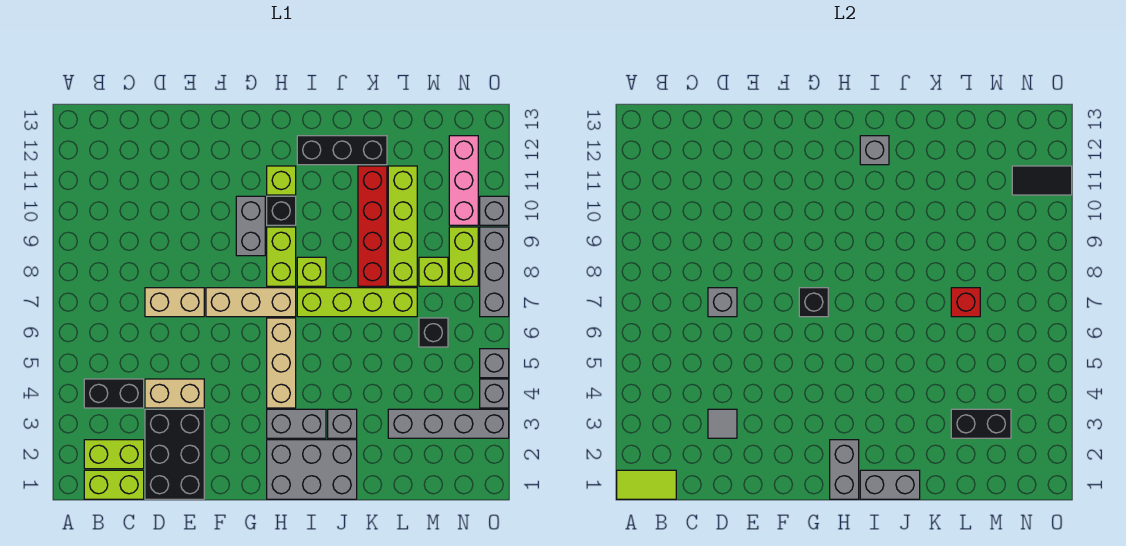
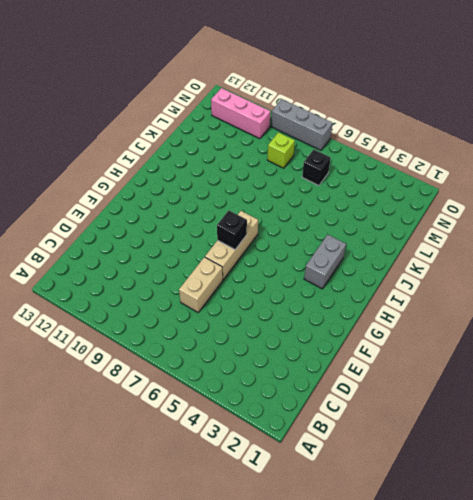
none -> lime 1x2 brick [84,470,144,499]
none -> lime 1x2 brick [84,440,144,469]
none -> black 1x2 brick [84,379,144,408]
none -> black 2x3 brick [145,409,204,499]

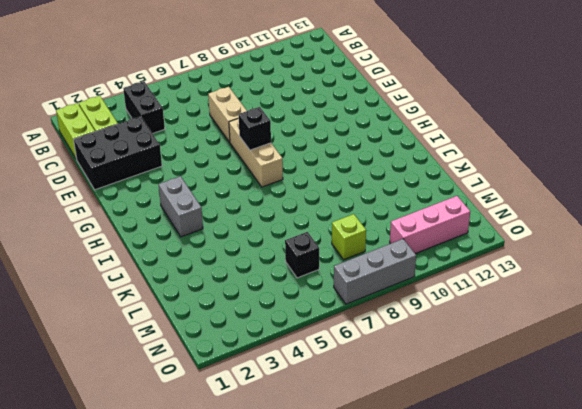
none -> tan 1x2 brick [145,379,204,408]
none -> grey 1x2 brick [236,196,265,256]
none -> grey 2x3 brick [267,440,357,499]
none -> tan 1x3 brick [267,318,296,408]

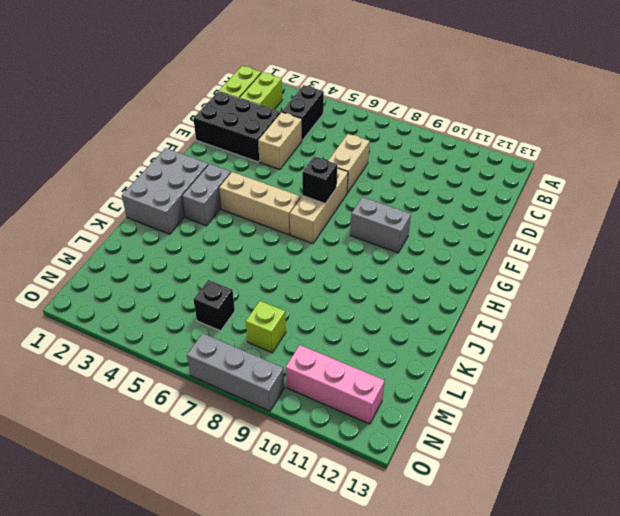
none -> lime 1x2 brick [267,227,296,286]
none -> black 1x1 brick [267,196,296,225]
none -> lime 1x1 brick [267,166,296,195]
none -> lime 1x4 brick [297,288,417,317]

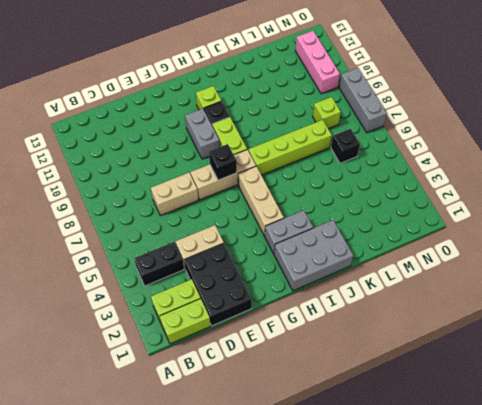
none -> lime 1x1 brick [297,257,326,286]
none -> black 1x3 brick [297,136,387,165]
none -> grey 1x1 brick [328,409,357,438]
none -> red 1x4 brick [358,166,387,286]

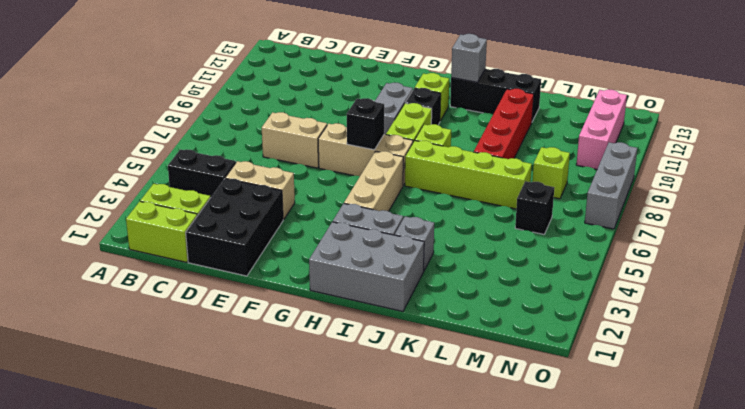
none -> grey 1x4 brick [388,409,509,438]
none -> lime 1x4 brick [388,166,417,286]
none -> lime 1x2 brick [449,227,478,286]
none -> grey 1x1 brick [480,379,509,408]

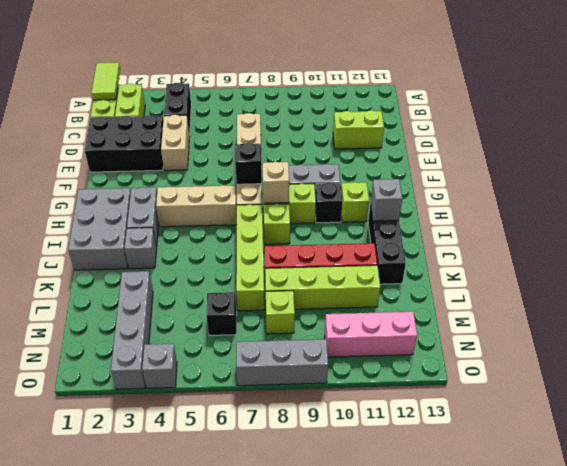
lime 1x2 brick [333,110,384,149] -> lime 1x2 brick moved to [449,227,478,286]
tan 1x1 brick [263,162,289,203] -> none
none -> grey 1x1 brick [480,349,509,378]
none -> grey 1x1 brick [480,196,509,225]
none -> grey 1x1 tile [708,409,737,438]
none -> grey 1x1 brick [708,288,737,317]

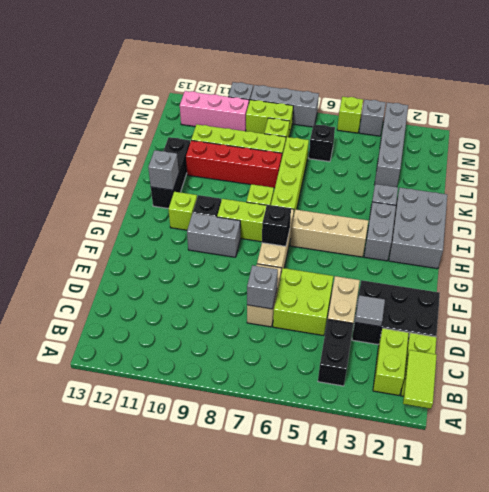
lime 2x2 brick [273,268,333,336] -> none
lime 1x1 brick [337,97,363,133] -> grey 1x1 brick [480,349,509,378]
none -> grey 1x2 brick [830,440,859,499]
none -> grey 1x2 brick [860,470,920,499]
none -> black 1x2 brick [951,409,1011,438]
none -> red 1x1 brick [951,288,980,317]

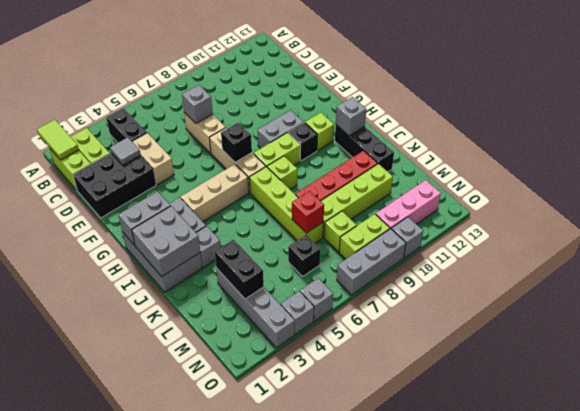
grey 2x2 brick [132,206,200,277] -> grey 1x2 brick [860,470,920,499]
none -> black 1x2 tile [1012,166,1072,195]

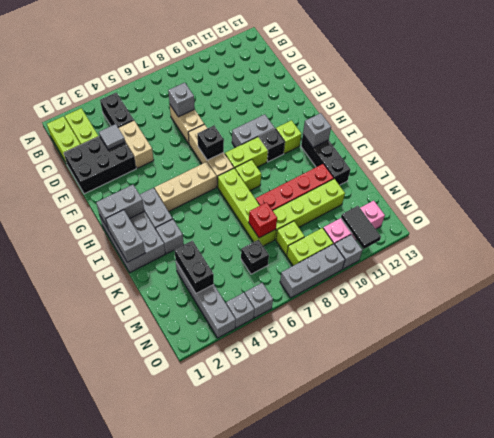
none -> lime 1x2 tile [617,470,676,499]

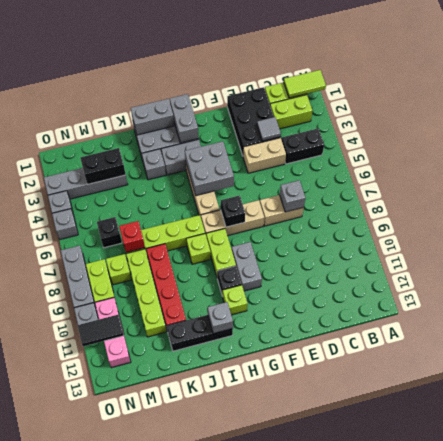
grey 2x2 brick [185,141,234,196] -> none

